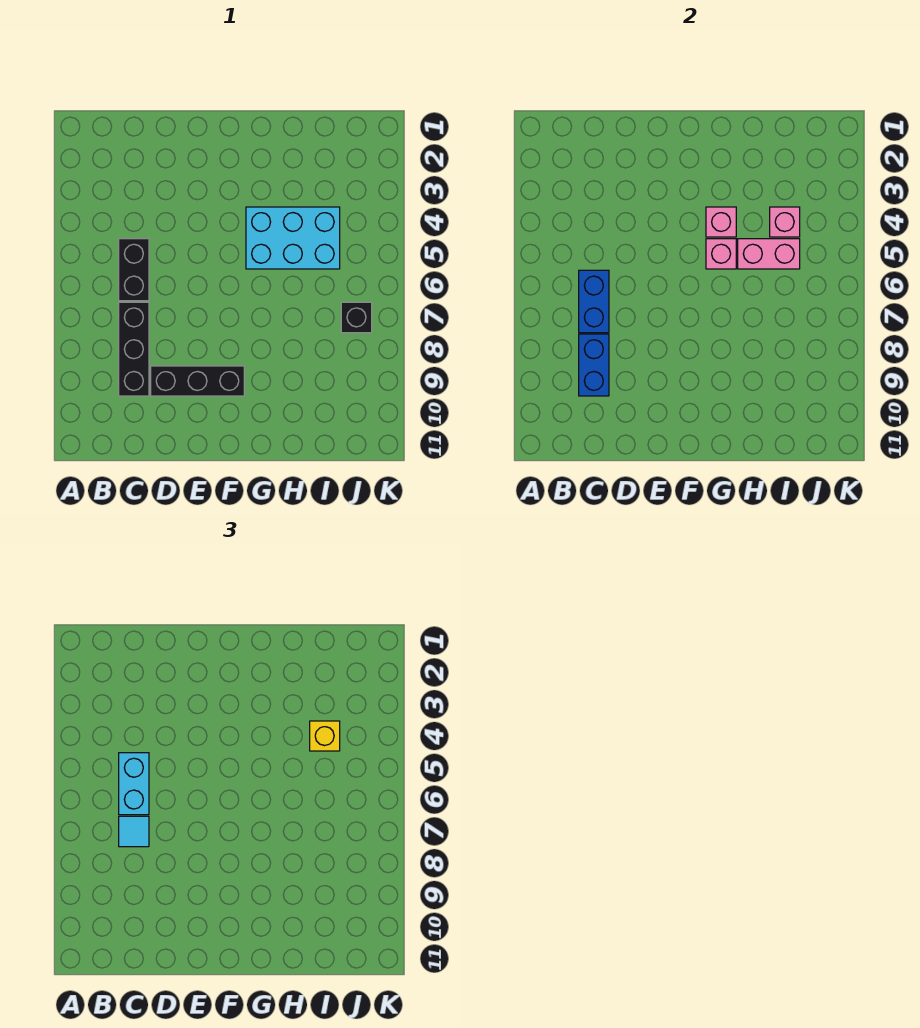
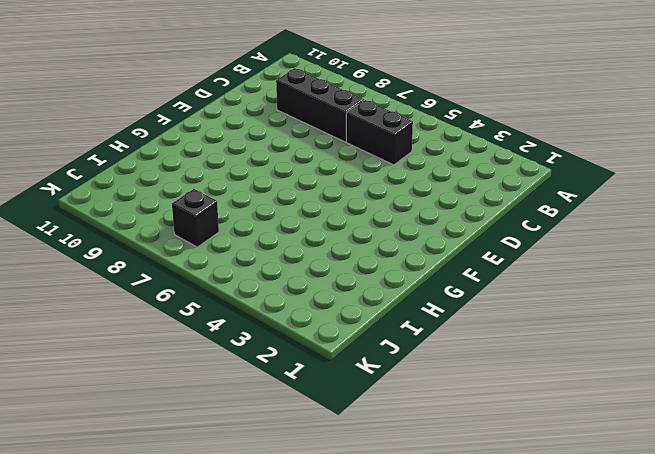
none -> black 1x3 brick [151,366,244,396]
none -> cyan 2x3 brick [246,207,340,269]
none -> blue 1x2 brick [579,270,609,333]

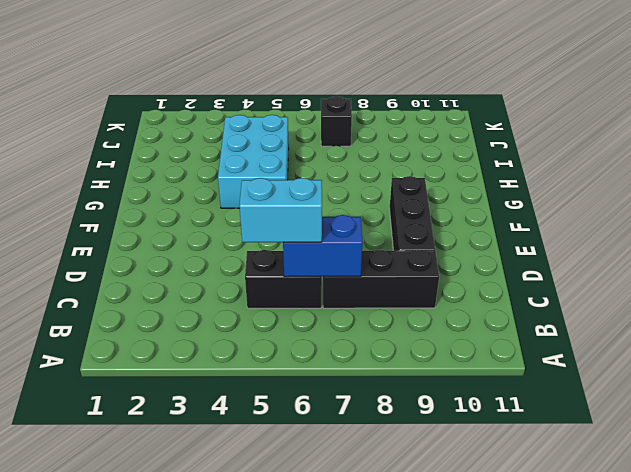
none -> blue 1x2 brick [579,334,609,396]
none -> pink 1x1 brick [706,207,736,237]
none -> pink 1x1 brick [706,239,736,269]

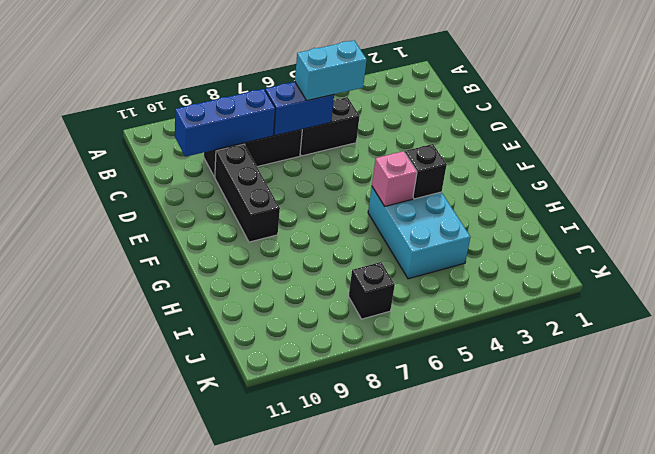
blue 1x3 brick [175,89,275,157] -> blue 1x2 brick [579,334,609,396]
black 1x1 brick [405,144,447,199] -> pink 1x1 brick [706,207,736,237]
none -> pink 1x2 brick [738,239,800,269]
none -> pink 1x1 brick [770,207,800,237]
none -> cyan 1x1 tile [119,816,149,847]

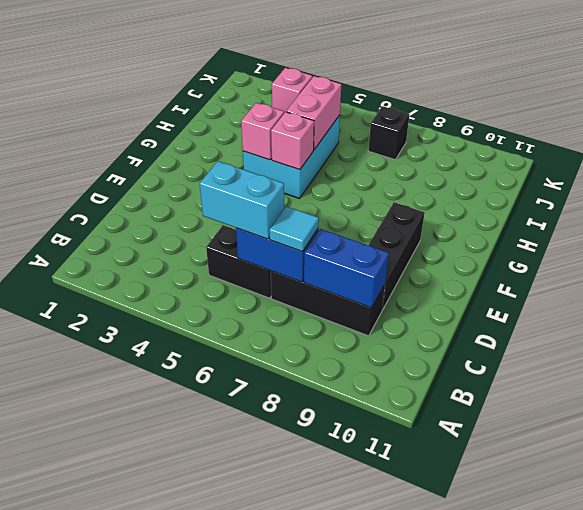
none -> yellow 1x1 brick [310,721,340,751]

